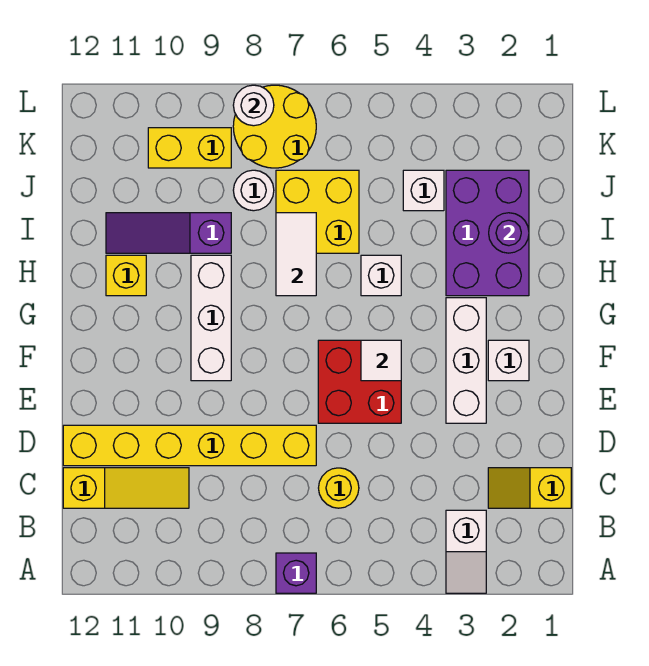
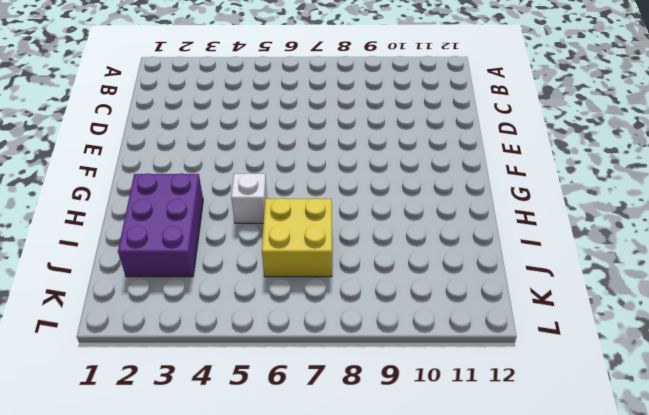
none -> white 1x2 slope [446,510,486,593]
none -> purple 1x1 brick [276,553,316,593]
none -> yellow 1x2 slope [488,468,571,508]

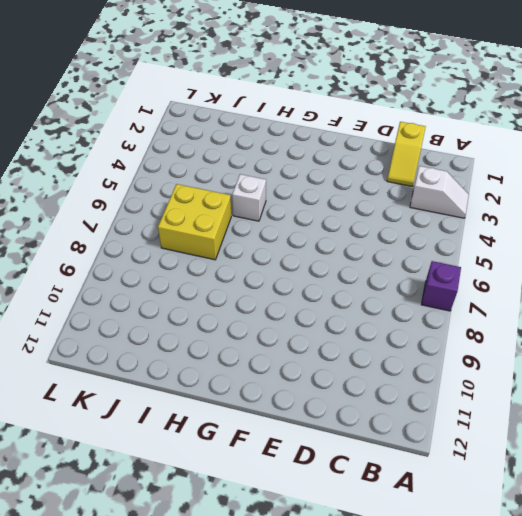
none -> yellow 1x1 round brick [319,468,359,508]
none -> yellow 1x3 slope [63,468,189,508]
none -> yellow 1x6 brick [63,425,316,466]

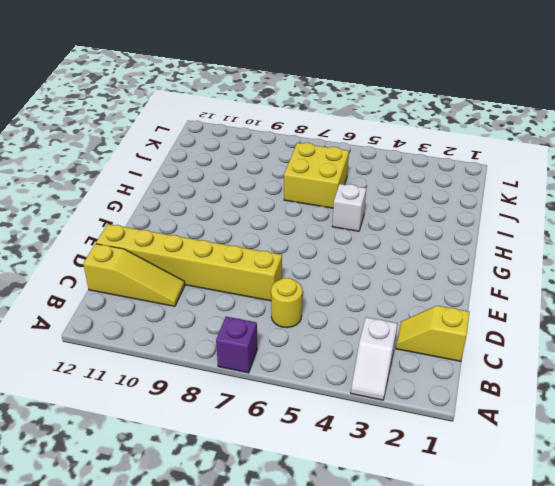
none -> white 1x3 brick [446,298,486,423]
none -> red 2x2 brick [318,340,401,423]
none -> white 1x1 brick [488,340,529,381]

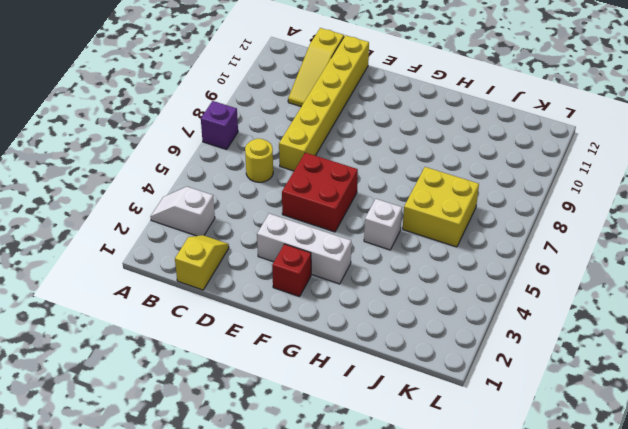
red 1x1 brick [272,244,311,297] -> white 1x1 brick [488,340,529,381]
none -> white 1x3 brick [191,255,231,381]
none -> purple 2x3 brick [446,170,529,296]
none -> yellow 1x1 brick [106,255,146,296]

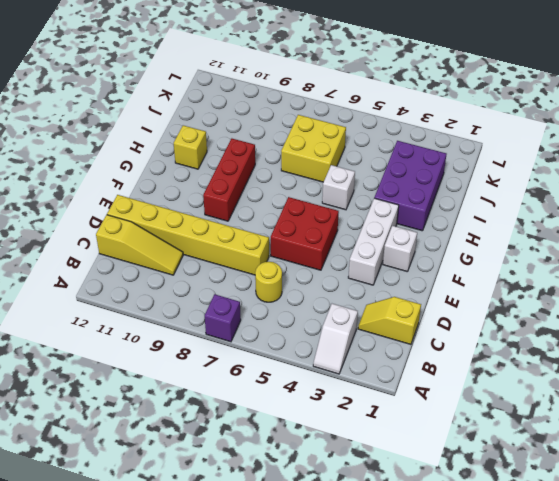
red 1x3 brick [203,139,255,221] -> white 1x3 brick [191,255,231,381]
none -> purple 1x3 slope [106,213,231,253]
none -> white 1x1 brick [403,170,444,211]
none -> white 1x1 round brick [233,170,274,211]

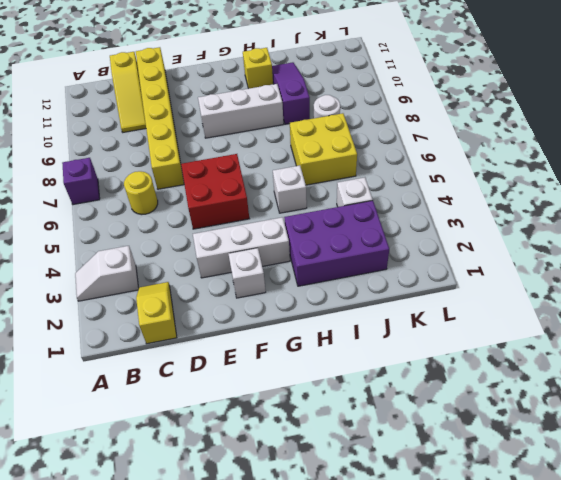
none -> yellow 2x2 round brick [233,85,316,168]
none -> yellow 1x2 brick [148,128,231,168]
none -> white 1x1 tile [361,340,401,381]

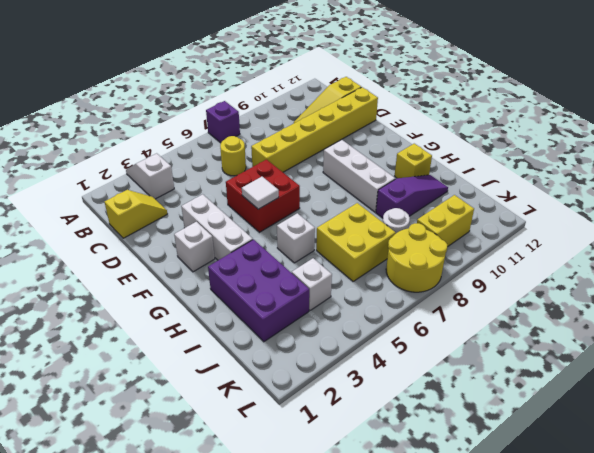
none -> white 1x2 tile [276,213,316,296]
none -> purple 1x1 round brick [489,213,529,253]
none -> white 1x1 round brick [233,85,274,126]

